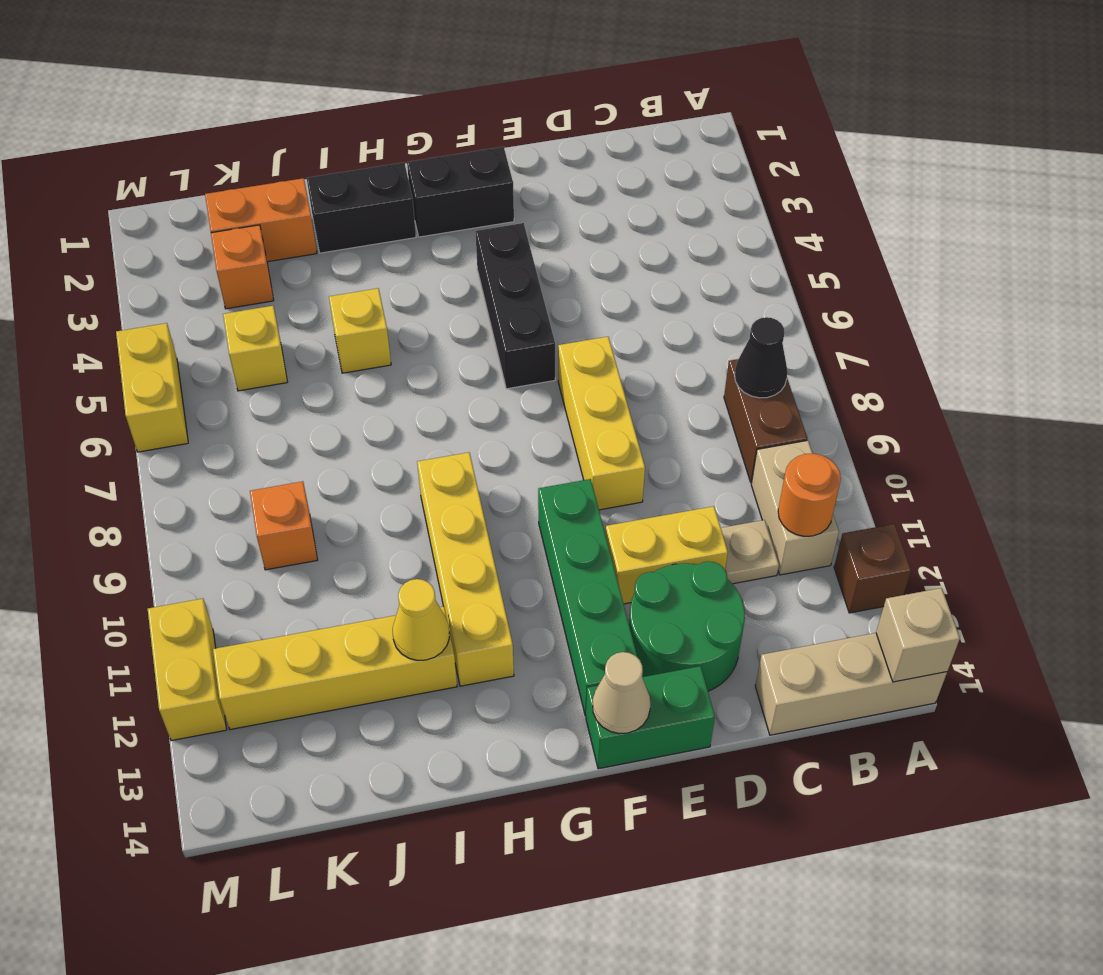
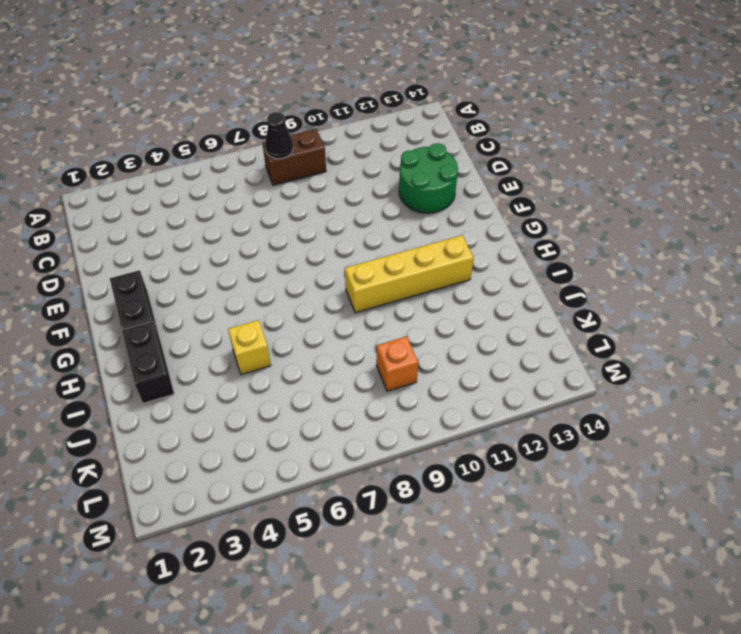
none -> brown 1x1 brick [834,524,911,613]
none -> tan 1x3 brick [755,633,947,735]
none -> tan 1x2 brick [751,440,839,575]

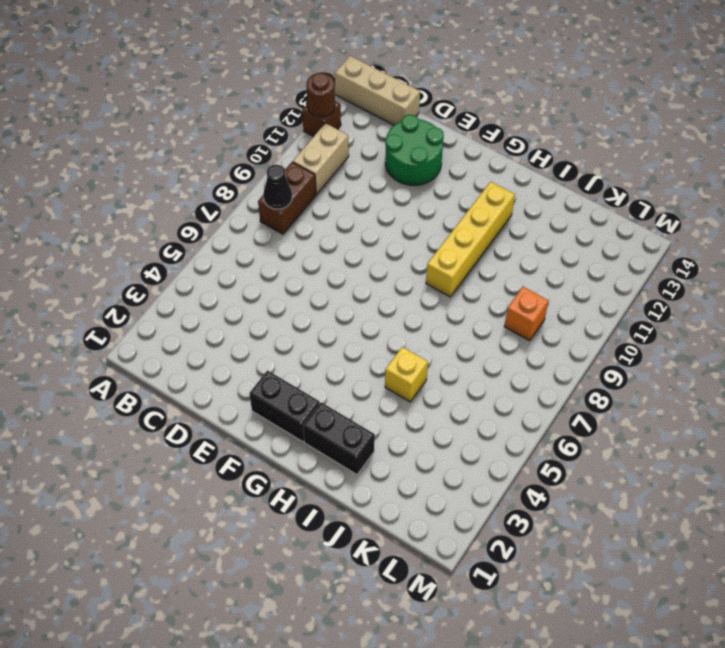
brown 1x1 round brick [306,73,335,117] -> none
none -> tan 1x1 plate [721,520,779,584]
none -> yellow 1x2 brick [605,506,728,604]
none -> yellow 1x3 brick [558,337,645,510]

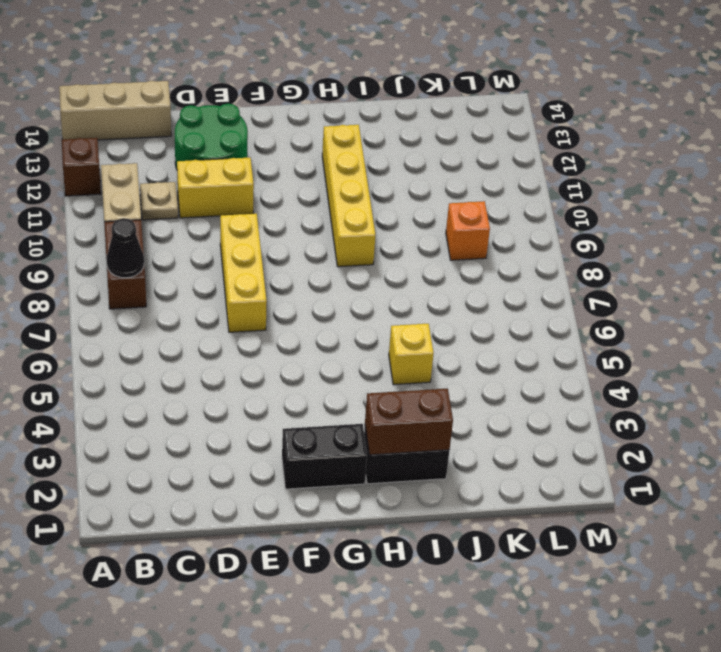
brown 1x2 brick [365,388,453,455] -> none
none -> green 1x2 brick [586,666,715,769]
none -> black 1x3 brick [475,223,555,389]
none -> green 1x4 brick [538,479,637,716]

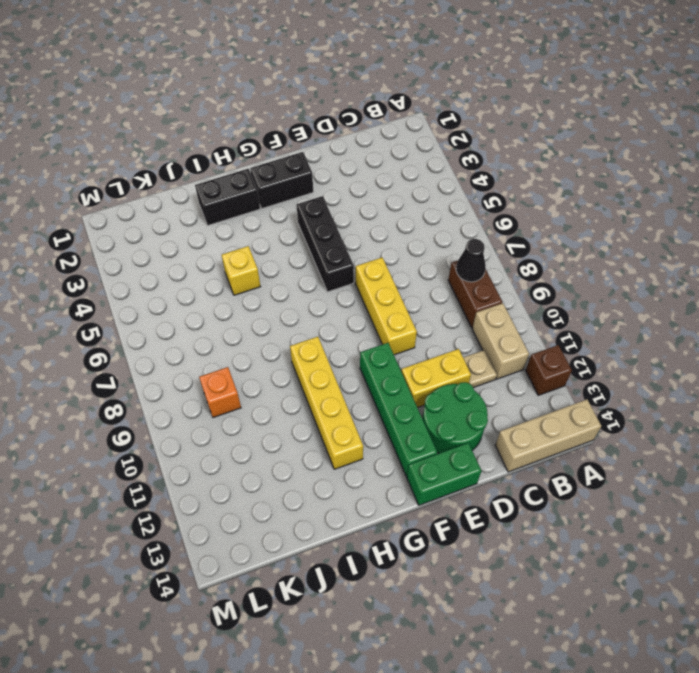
none -> yellow 1x4 brick [213,607,457,730]
none -> orange 1x2 brick [205,178,317,262]
none -> orange 1x1 brick [211,225,274,309]

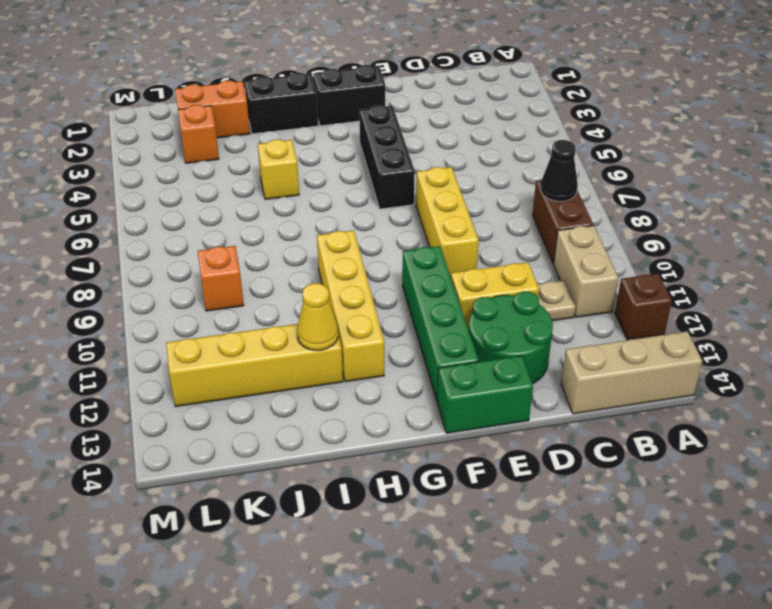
none -> yellow 1x1 brick [223,306,287,391]
none -> yellow 1x2 brick [116,323,188,452]
none -> yellow 1x2 brick [148,599,227,741]

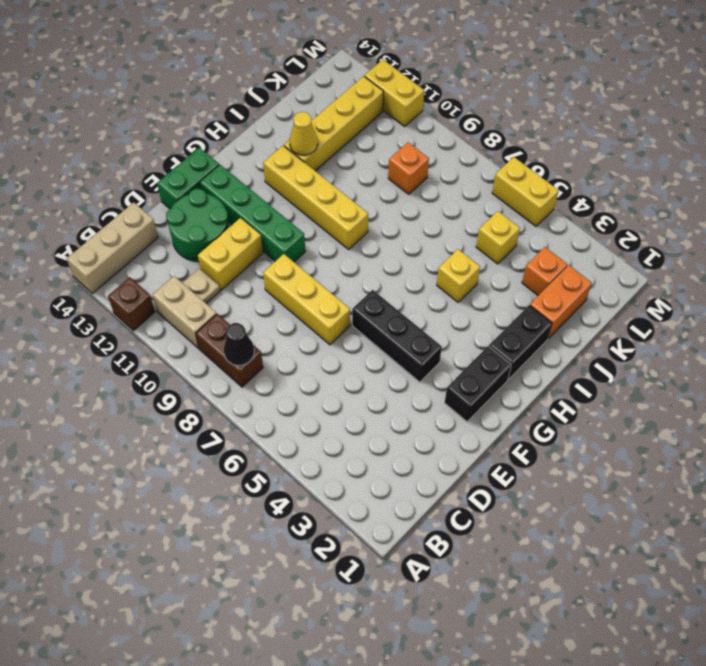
none -> tan 1x1 brick [876,588,960,682]
none -> orange 1x1 round brick [778,454,841,536]
none -> tan 1x1 cone [593,652,651,733]

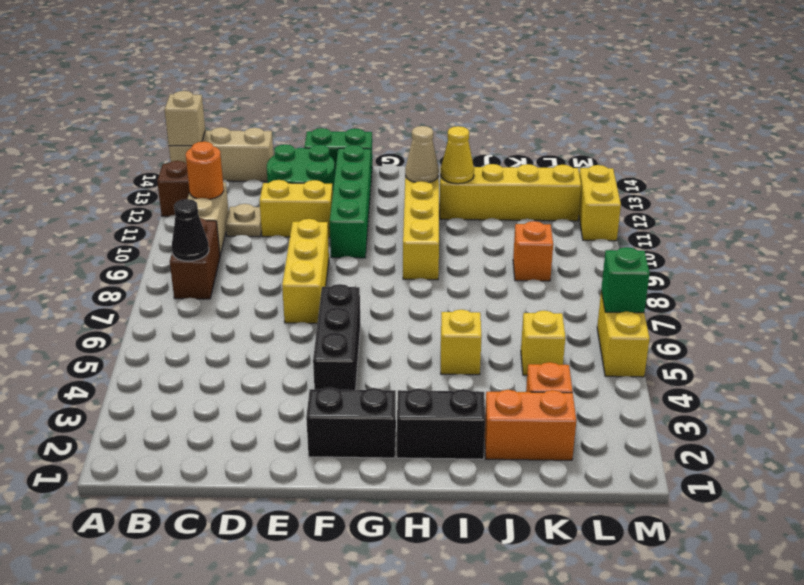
tan 1x1 cone [405,126,439,183] -> tan 1x1 cone moved to [593,652,651,733]
green 1x1 brick [601,247,650,313] -> none

